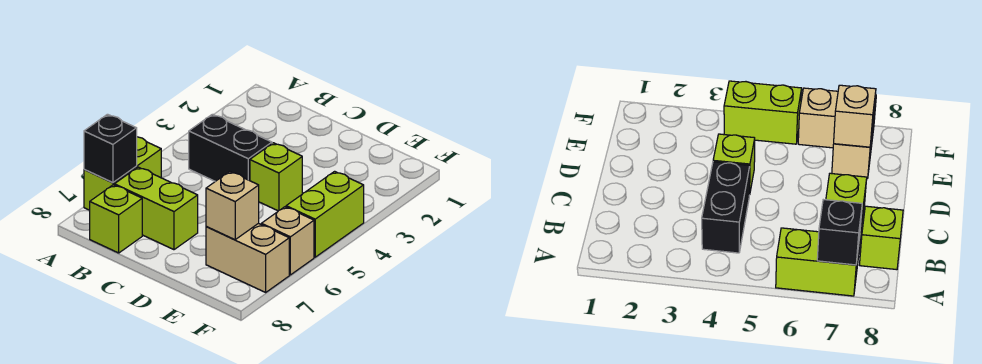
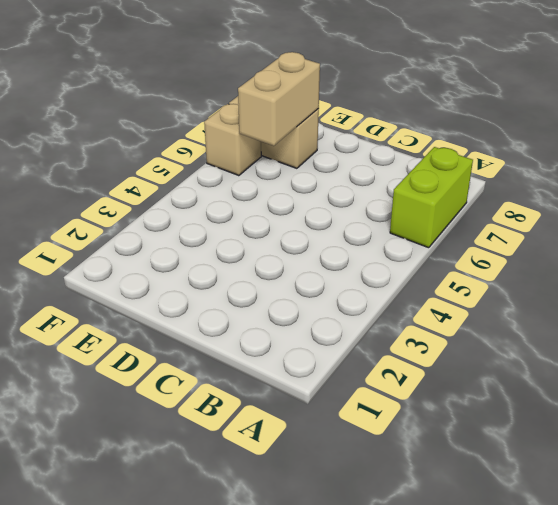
tan 1x2 brick [238,52,320,146] -> tan 1x1 brick [206,171,259,240]
none -> black 1x2 brick [189,114,272,181]
none -> lime 1x2 brick [114,167,198,250]

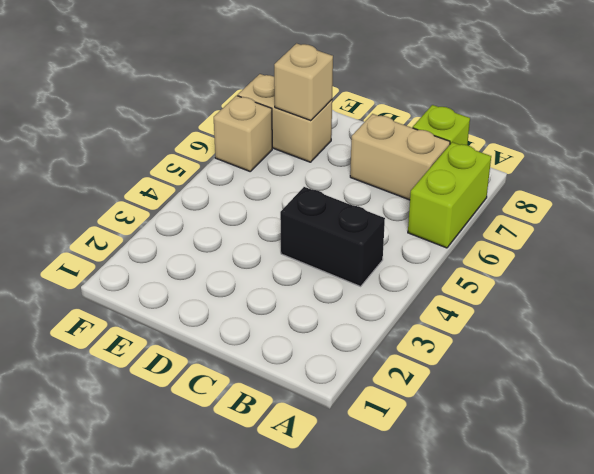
tan 1x2 brick [350,114,450,200] -> lime 1x2 brick [114,167,198,250]
none -> lime 1x1 brick [250,143,302,211]
none -> lime 1x2 brick [286,171,364,257]

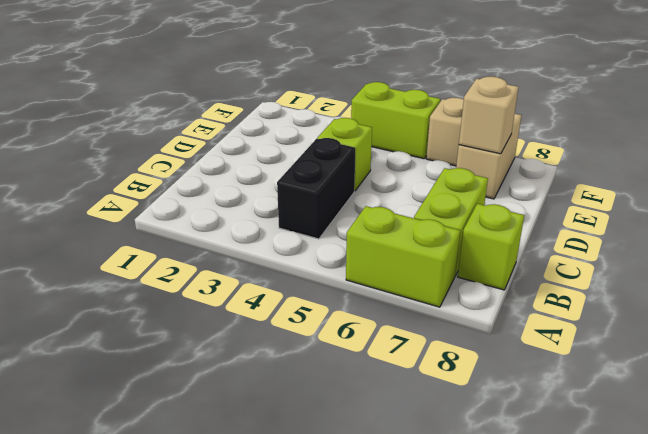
none -> black 1x1 brick [84,114,137,183]

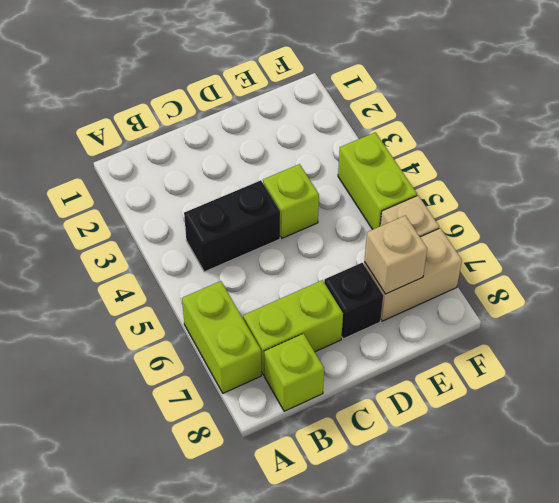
black 1x1 brick [324,263,383,339] -> black 1x1 brick moved to [84,114,137,183]

